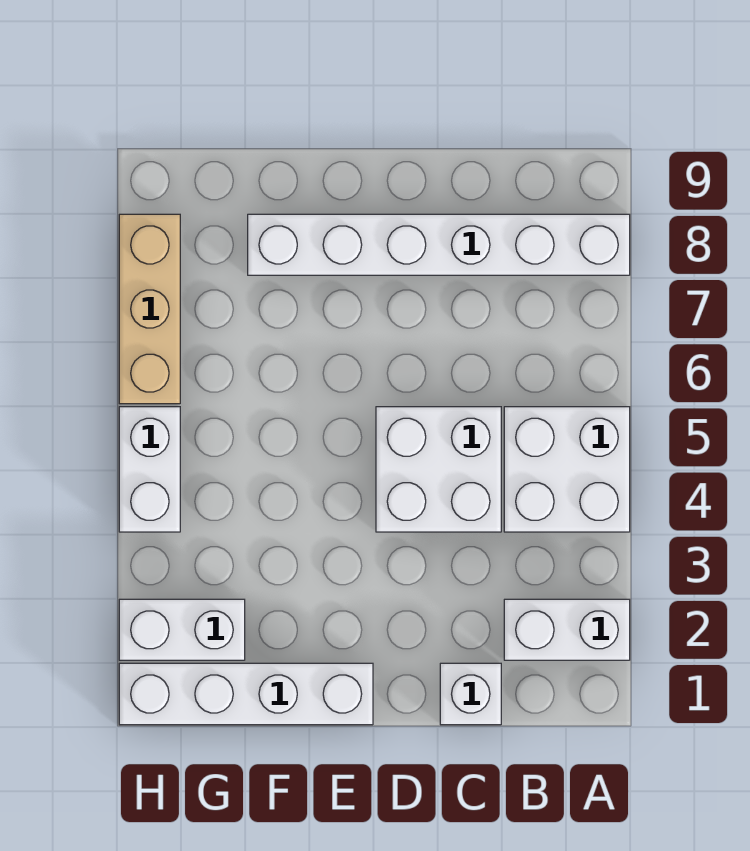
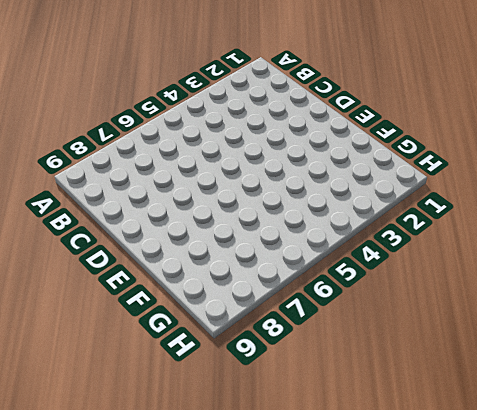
none -> white 1x2 brick [504,599,630,660]
none -> white 2x2 brick [504,407,630,532]

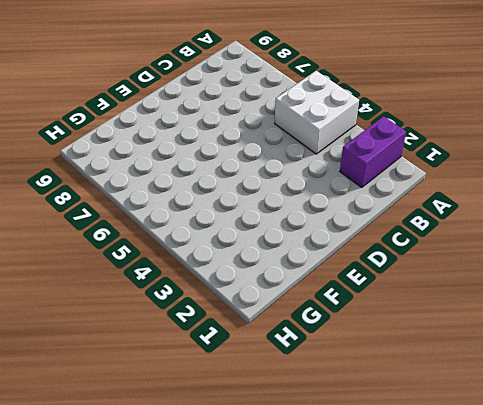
purple 1x2 brick [340,116,406,188] -> white 1x2 brick [504,599,630,660]
none -> white 1x6 brick [248,214,630,275]
none -> white 1x1 brick [440,663,501,725]

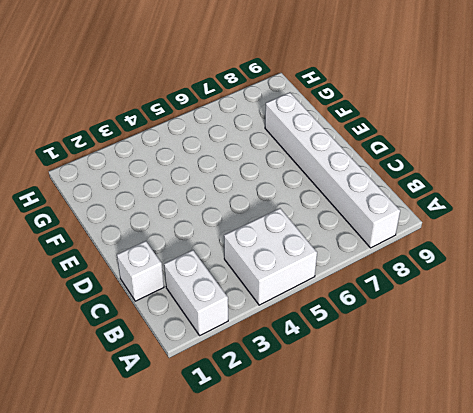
none -> white 2x2 brick [376,407,501,532]
none -> white 1x4 brick [119,663,373,725]

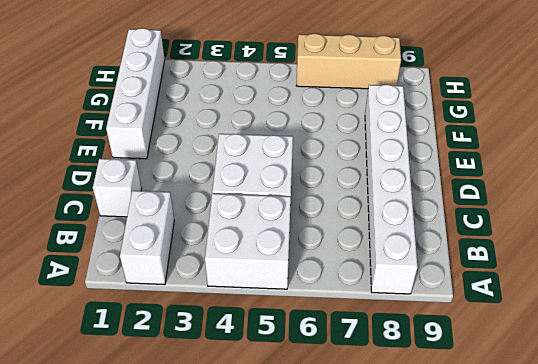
none -> white 1x2 brick [119,599,245,660]
none -> white 1x2 brick [119,407,180,532]

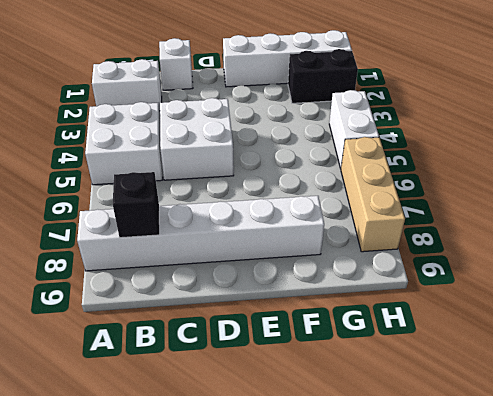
black 1x1 brick [113,172,159,238] -> none
black 1x2 brick [288,49,358,103] -> white 1x2 brick [119,599,245,660]

